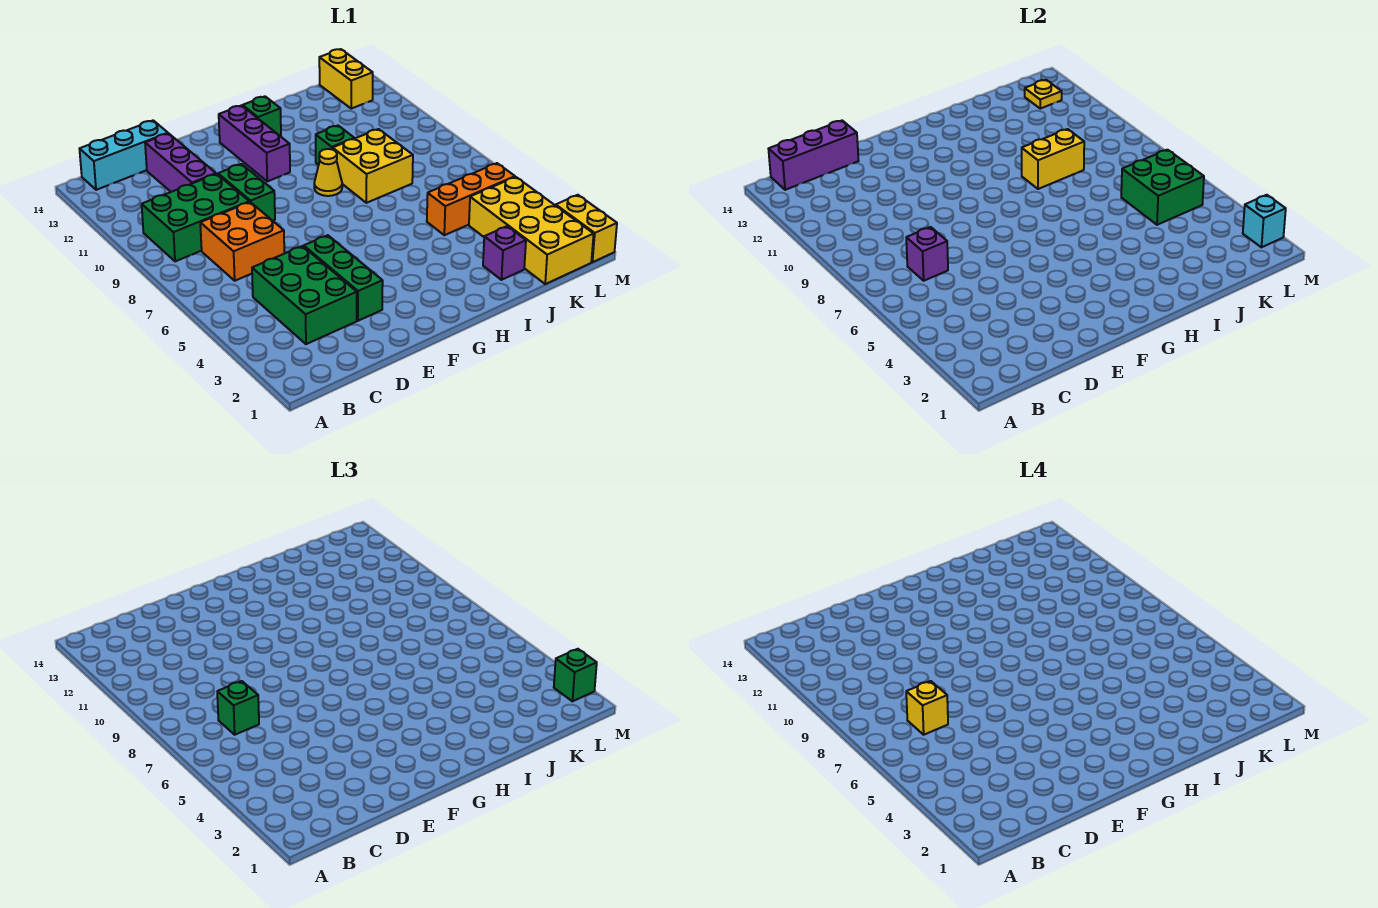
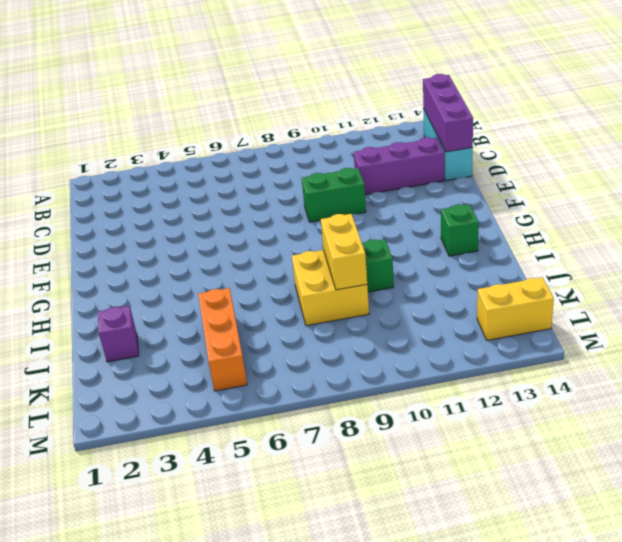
none -> green 2x3 brick [142,174,249,261]
none -> green 2x3 brick [252,246,357,344]
none -> orange 2x2 brick [200,202,284,281]

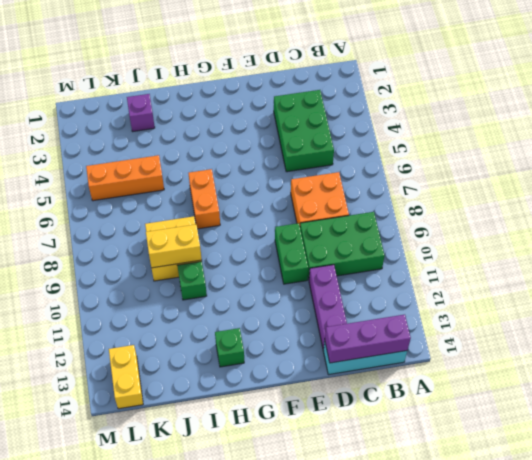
orange 1x2 brick [188,169,220,229] -> none
none -> green 1x3 brick [304,235,383,321]
none -> purple 1x3 brick [219,105,290,181]
none -> yellow 1x1 cone [314,149,342,196]

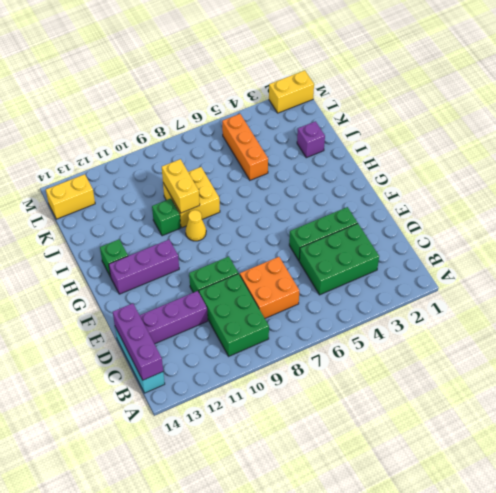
none -> yellow 2x4 brick [469,177,594,284]
none -> purple 1x1 brick [906,227,948,281]
none -> green 2x2 brick [1121,150,1204,225]

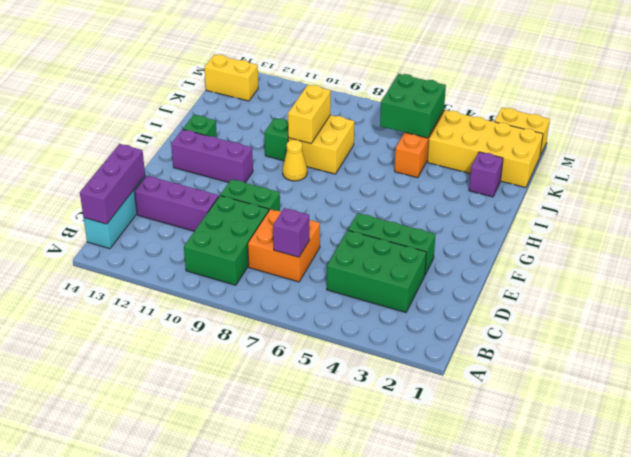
none -> yellow 1x1 plate [1025,80,1062,109]
none -> cyan 1x1 brick [1243,195,1286,247]
none -> green 1x1 brick [217,681,259,735]

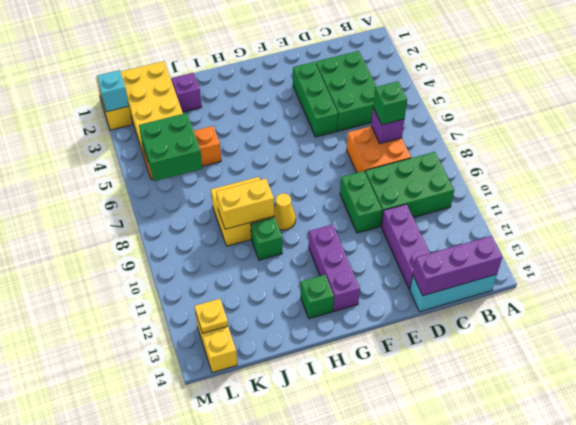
none -> green 1x1 brick [554,649,597,701]
none -> yellow 1x1 brick [906,681,948,735]

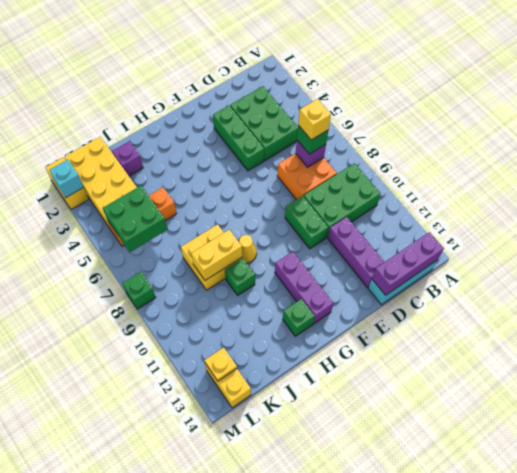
green 1x1 brick [122,272,156,309] -> green 1x1 brick moved to [554,649,597,701]

